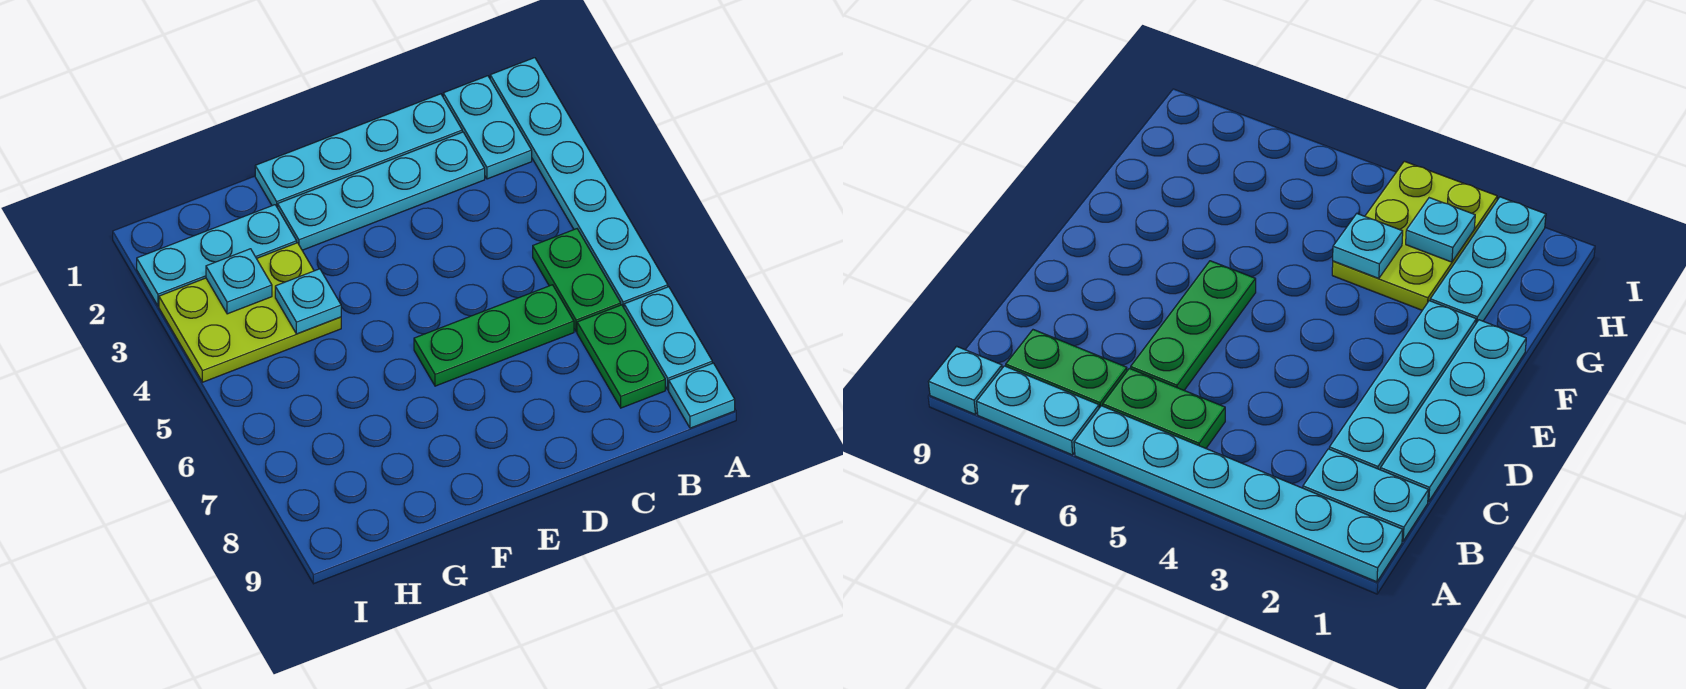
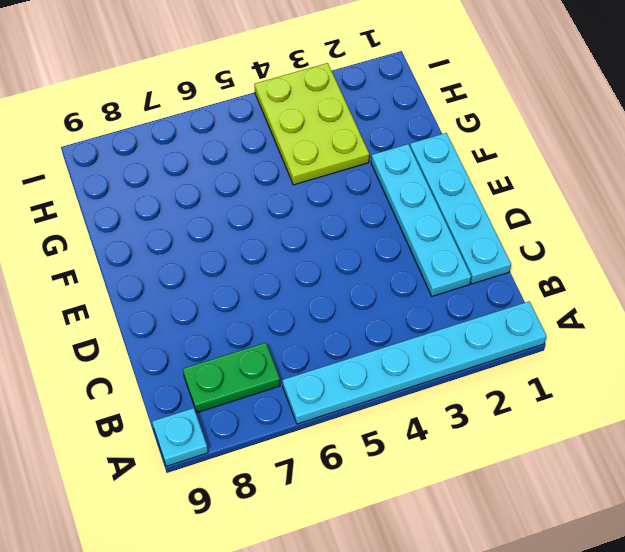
none -> cyan 1x2 plate [624,287,712,390]
none -> cyan 1x2 plate [443,76,532,179]
none -> green 1x2 plate [533,229,621,332]

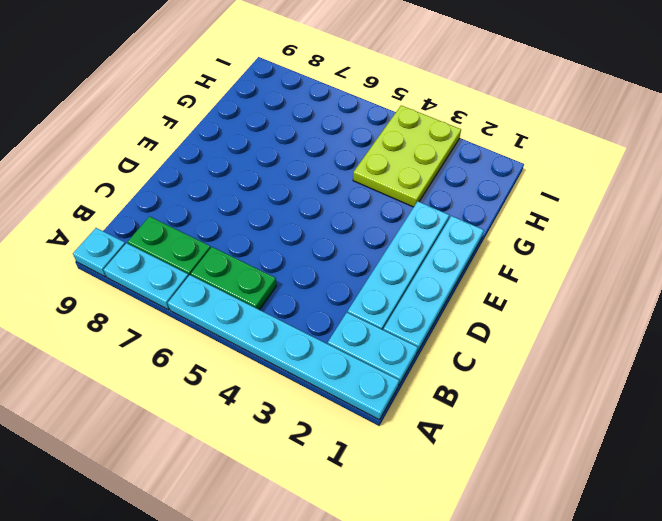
none -> green 1x3 plate [414,285,574,386]
none -> cyan 1x3 plate [137,205,297,306]
none -> cyan 1x1 plate [275,269,341,334]

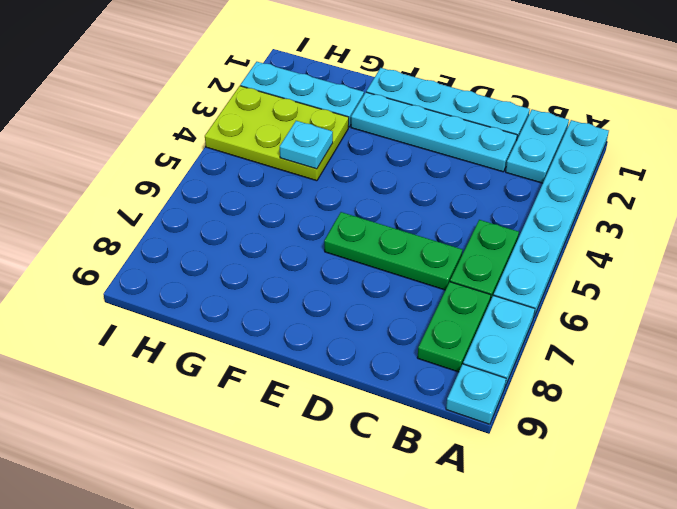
none -> cyan 1x1 plate [206,249,272,314]

